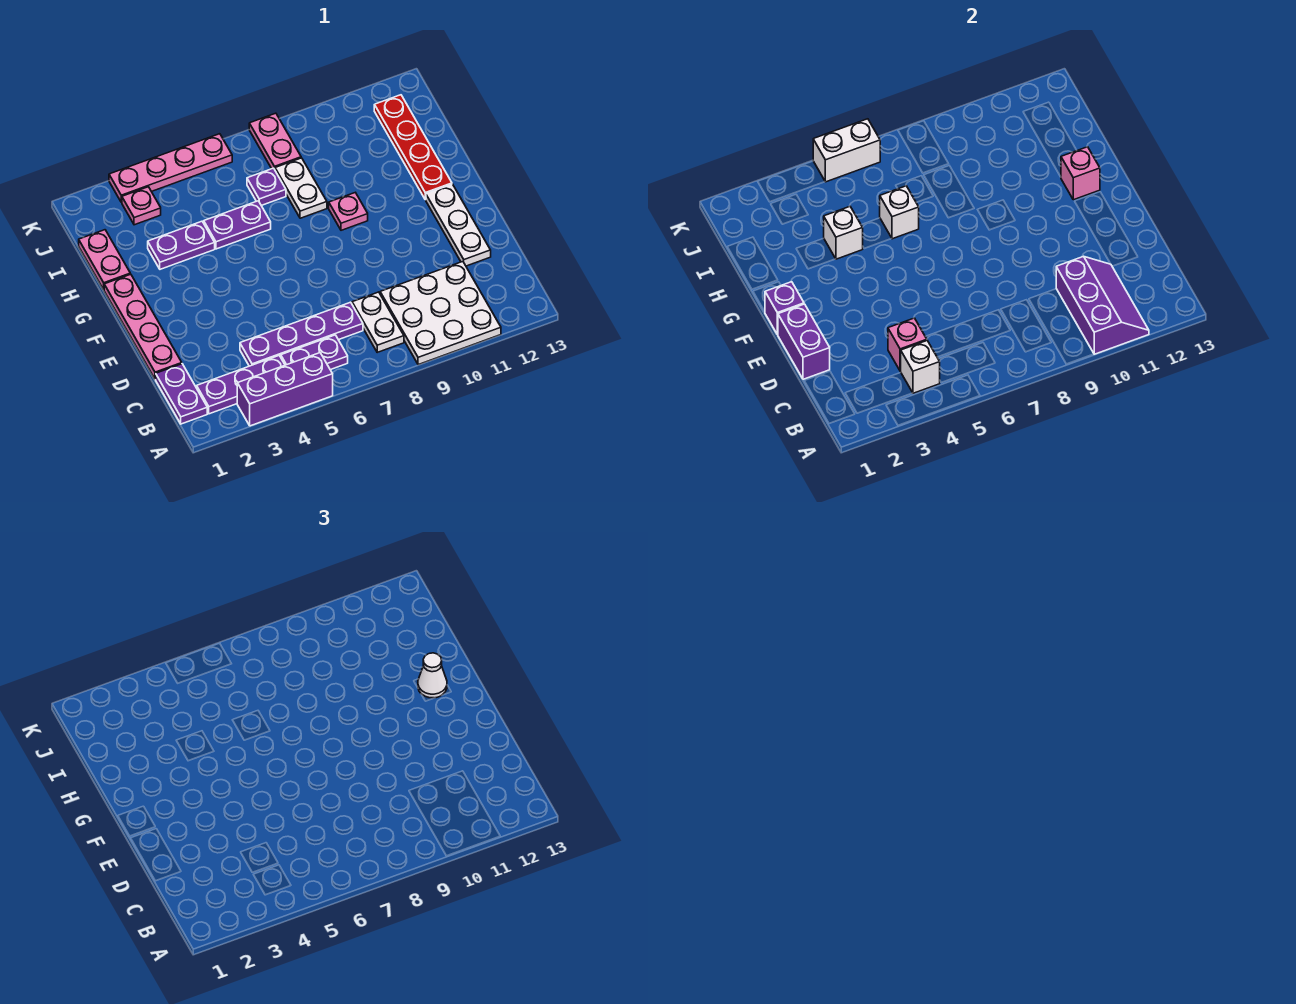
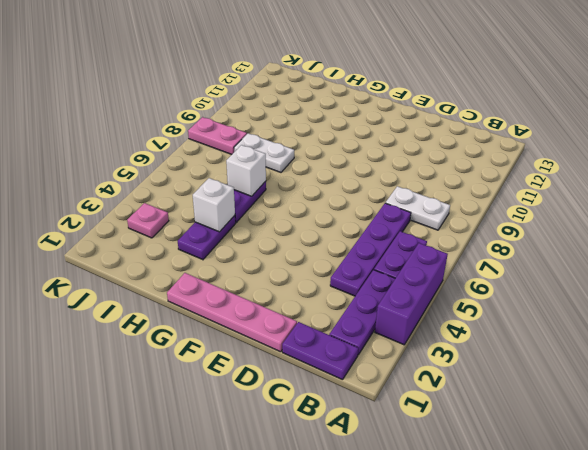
none -> white 3x3 plate [380,262,501,365]
none -> white 1x3 plate [426,184,491,266]
none -> pink 1x1 plate [329,193,368,230]

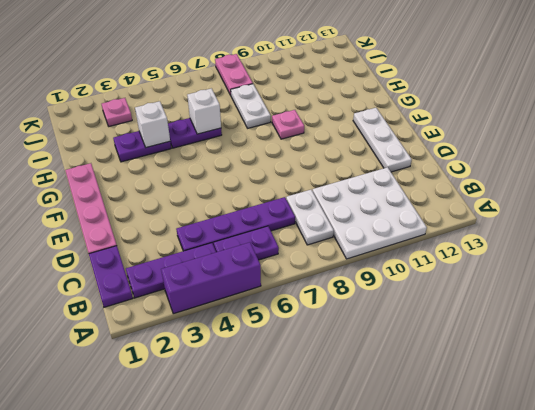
none -> red 1x4 plate [374,95,452,200]
none -> pink 1x2 plate [79,230,130,290]
none -> purple 1x1 plate [247,168,286,206]

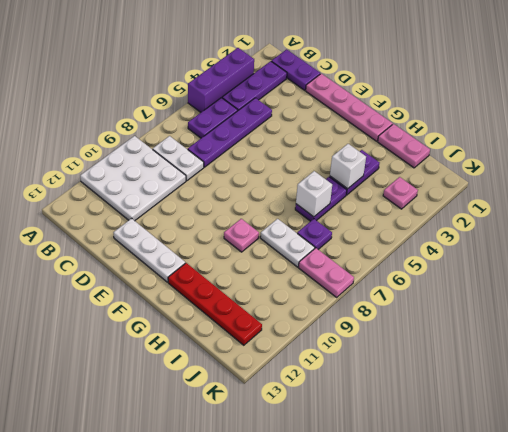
none -> pink 1x4 plate [109,134,232,202]
none -> purple 2x3 slope [1056,256,1149,354]
none -> white 1x1 brick [901,341,940,393]

